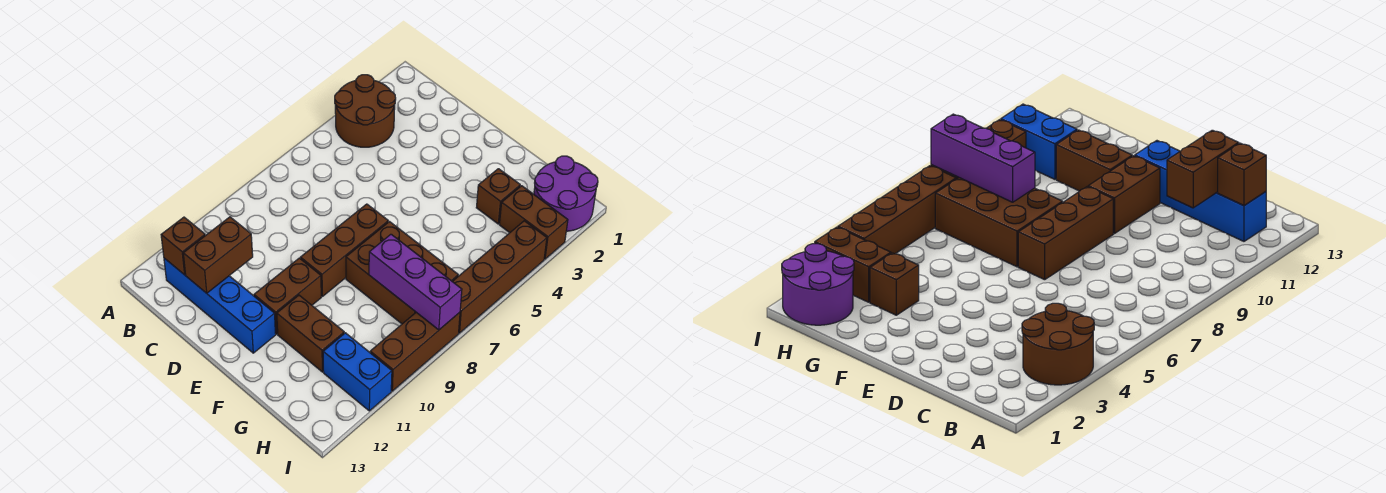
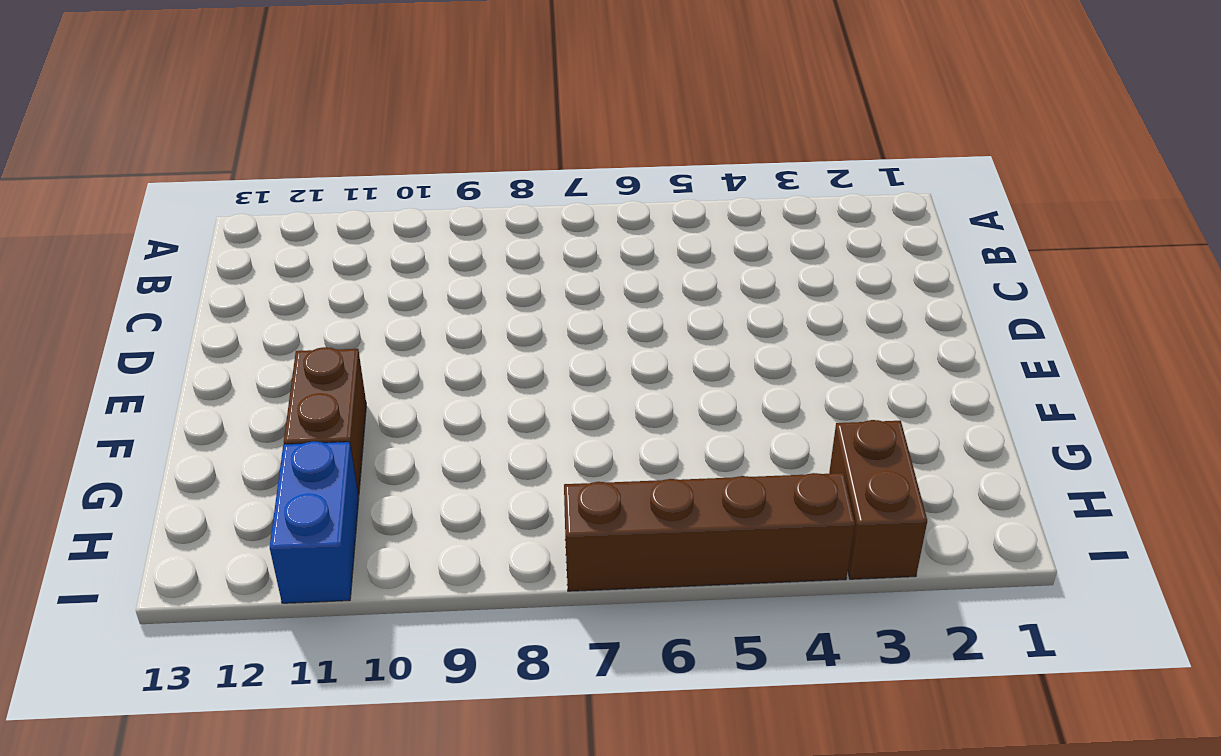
none -> brown 2x2 round brick [335,75,396,147]
none -> blue 1x4 brick [164,258,276,353]
none -> brown 1x3 brick [300,204,388,296]

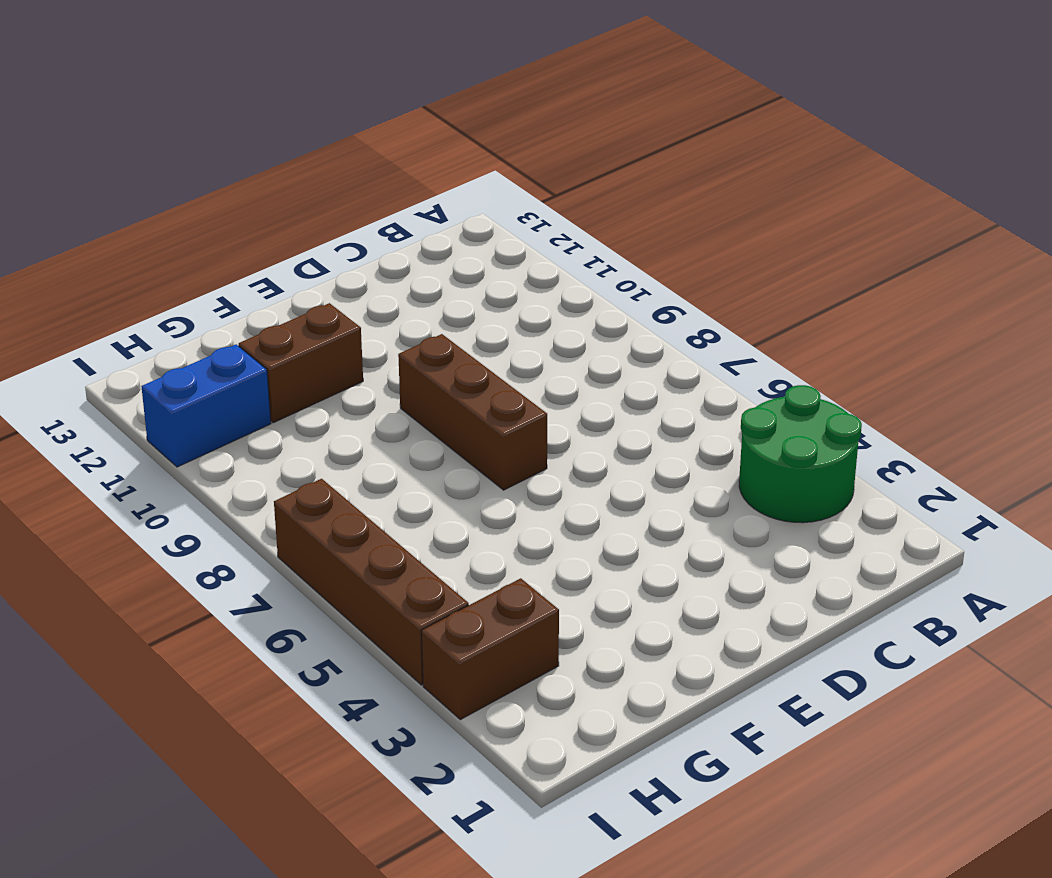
green 2x2 round brick [739,385,862,523] -> brown 2x2 round brick [335,75,396,147]
none -> blue 1x4 brick [164,258,276,353]
none -> brown 1x2 brick [254,258,321,334]
none -> brown 2x3 brick [346,222,458,324]

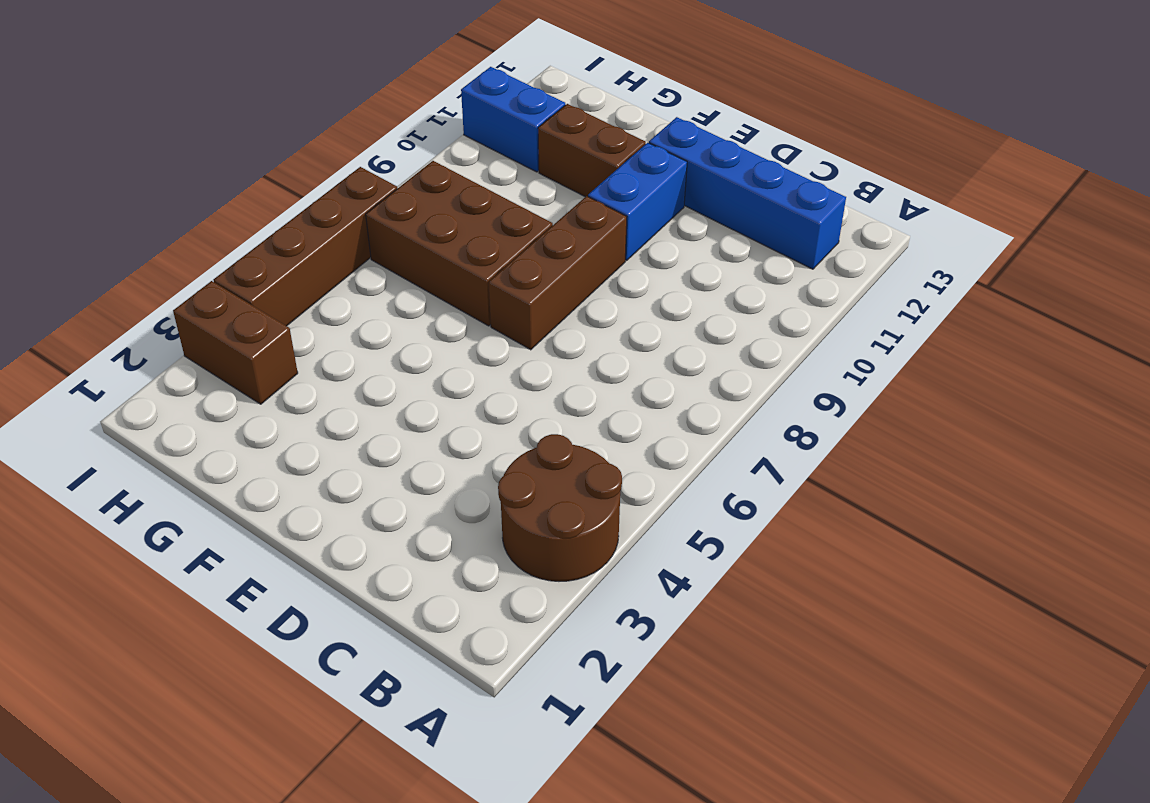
blue 1x2 brick [588,143,687,261] -> brown 1x2 brick [254,258,321,334]
none -> brown 1x1 brick [476,169,520,224]
none -> purple 2x2 round brick [534,156,598,231]
none -> brown 1x3 brick [370,312,460,391]

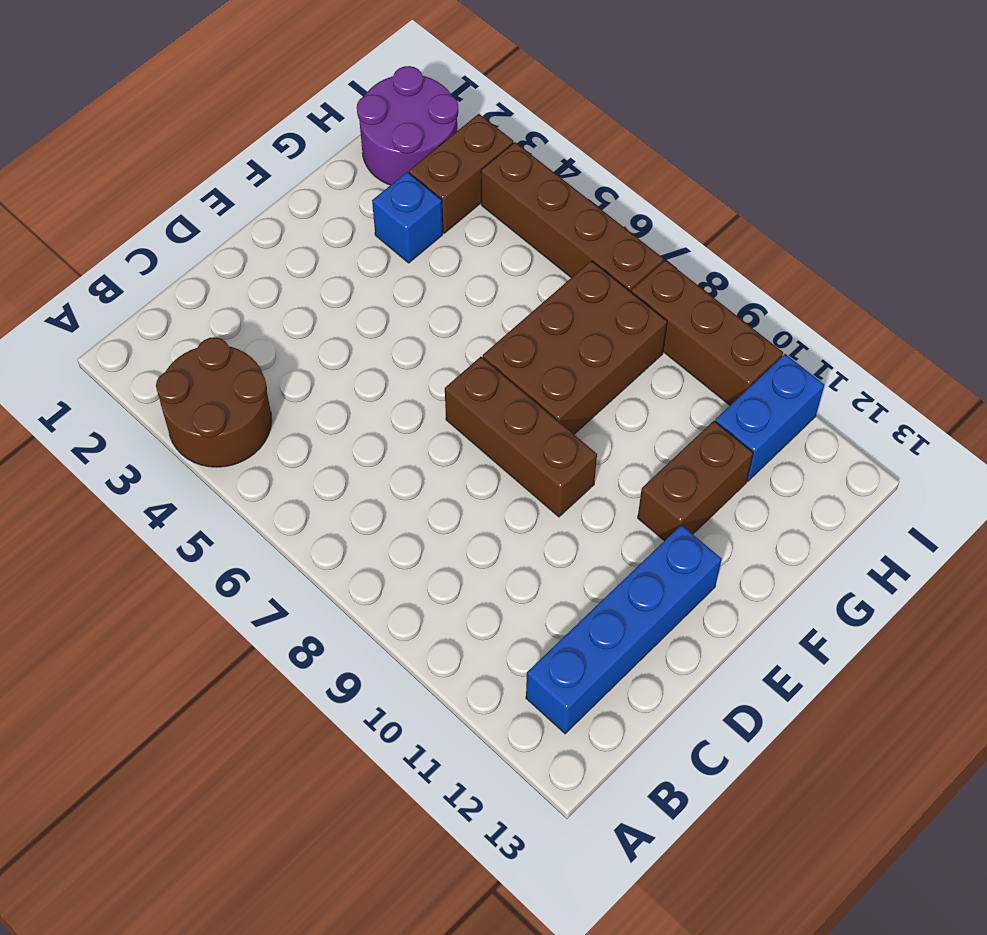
blue 1x1 brick [372,172,443,263] -> brown 1x1 brick [476,169,520,224]
none -> brown 1x2 brick [254,258,321,334]
none -> brown 1x1 brick [161,217,205,275]
none -> brown 1x2 brick [183,217,253,293]

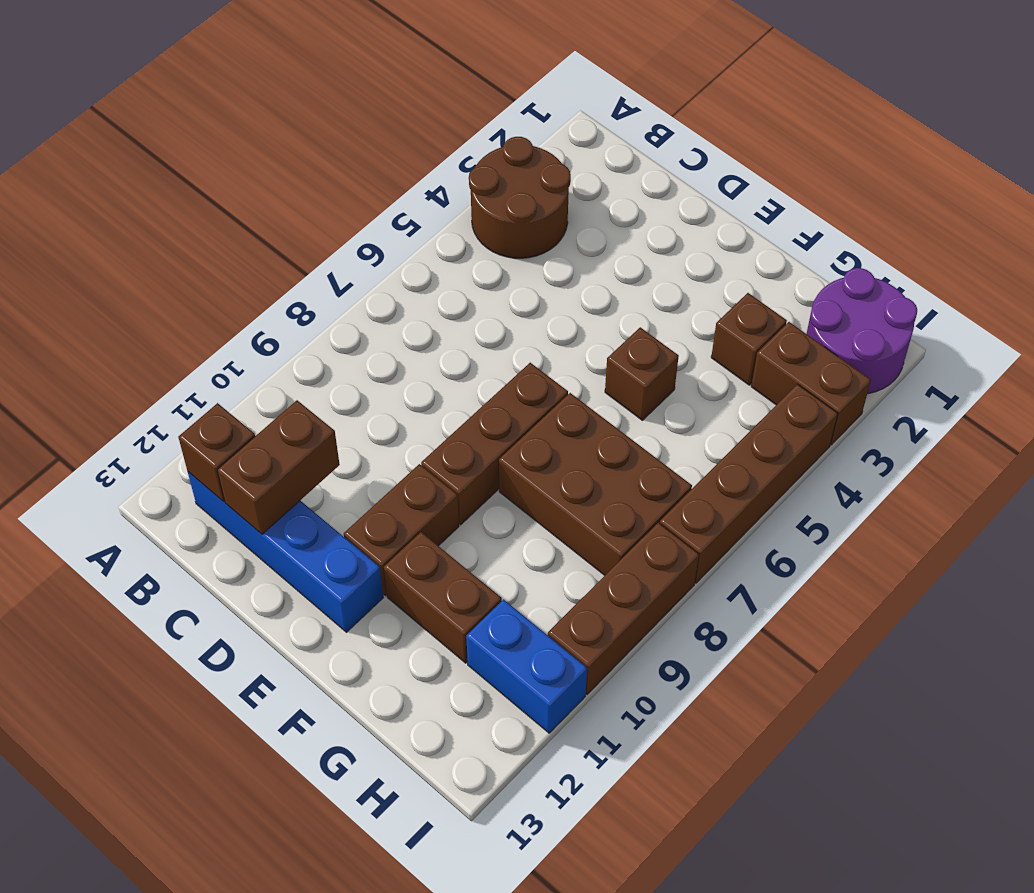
brown 1x1 brick [605,327,679,420] -> none
none -> purple 1x3 brick [369,234,462,330]

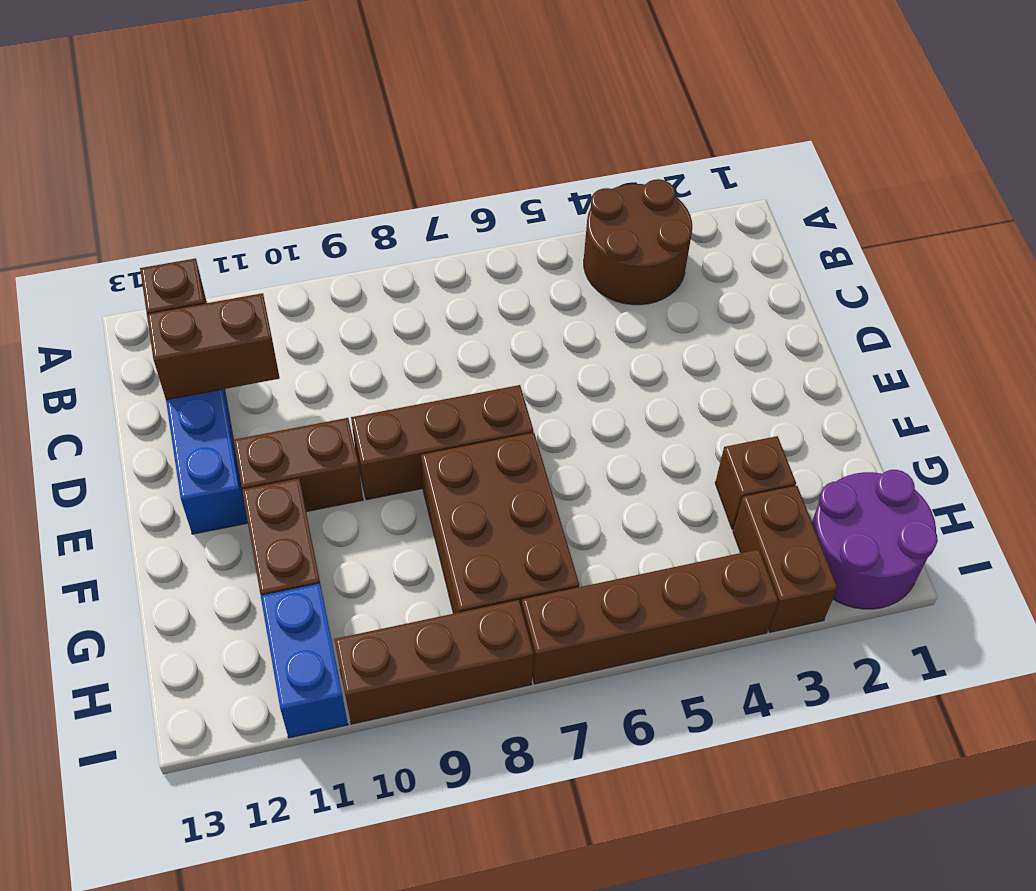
none -> purple 1x3 brick [369,234,462,330]

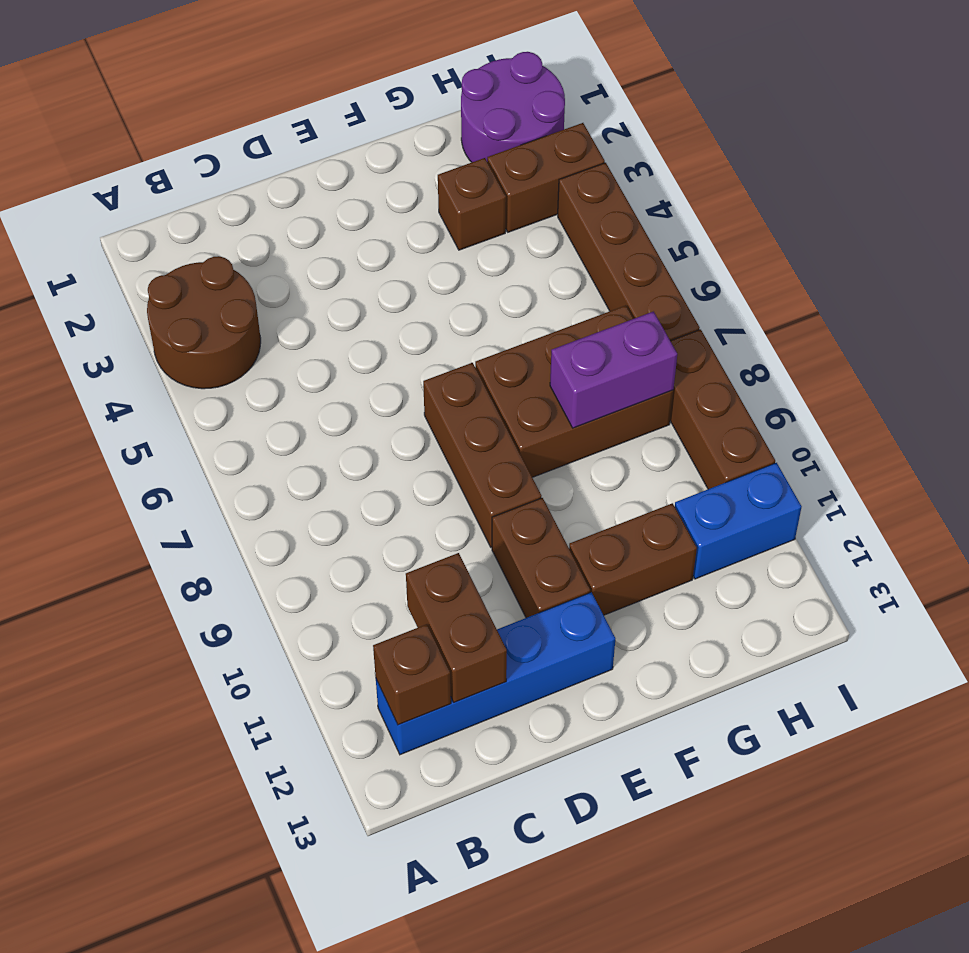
purple 1x2 brick [550,312,677,428] -> purple 1x3 brick [369,234,462,330]

